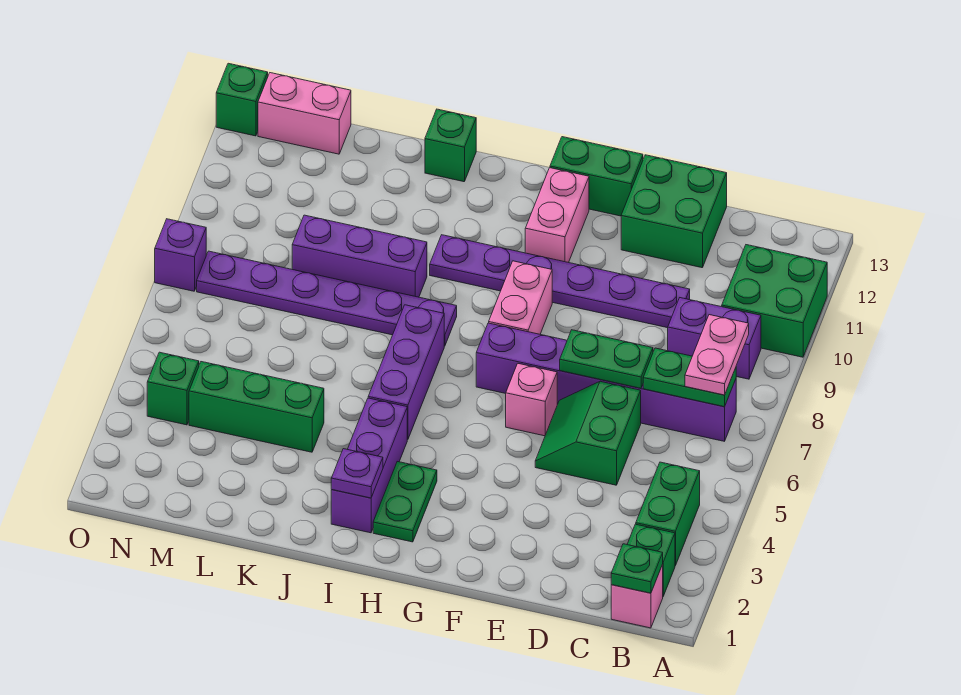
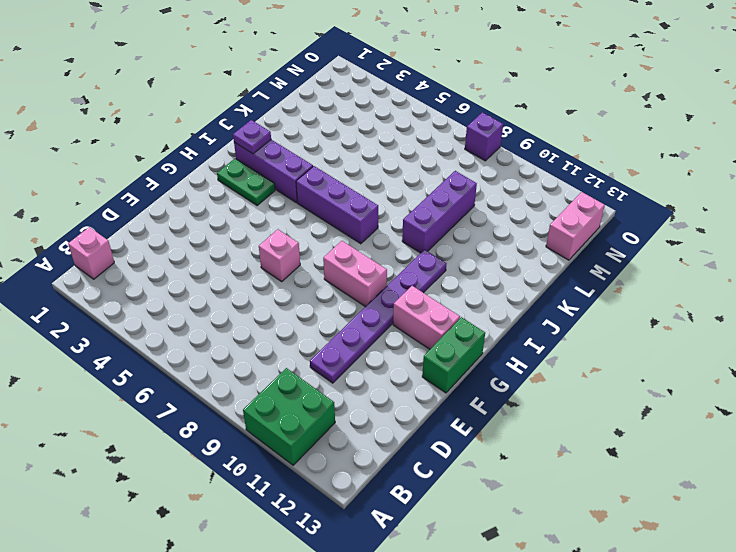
none -> green 1x1 brick [627,524,675,596]
none -> green 1x2 brick [636,462,700,566]
none -> purple 1x6 brick [476,323,736,441]

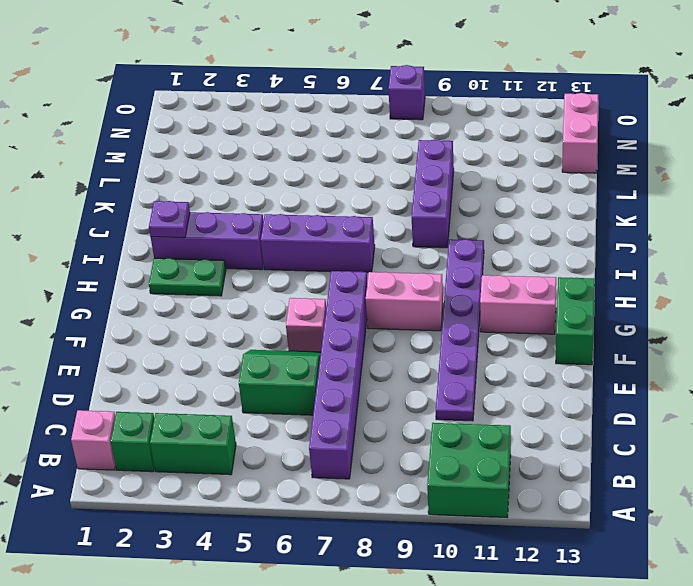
none -> purple 1x2 brick [668,298,761,379]
none -> green 2x2 brick [621,155,727,268]
none -> purple 1x6 plate [197,251,457,346]

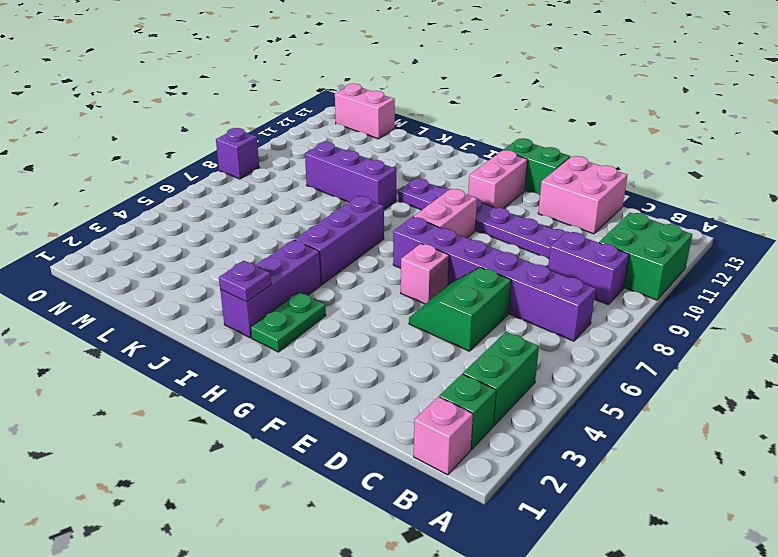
pink 2x2 brick [538,156,627,234] -> green 2x2 brick [621,155,727,268]
none -> purple 1x6 plate [197,251,457,346]
none -> green 1x1 brick [425,109,476,182]
none -> green 1x3 brick [189,362,324,452]

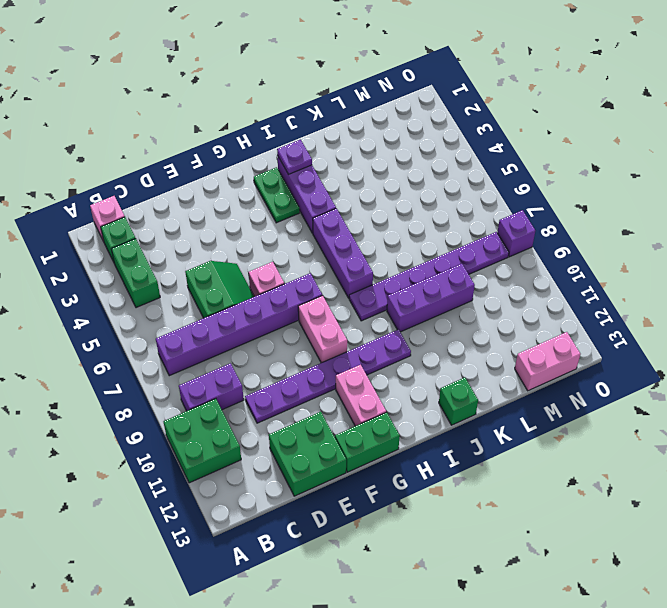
none -> green 1x3 brick [189,362,324,452]
none -> green 1x1 brick [147,352,199,425]
none -> green 1x1 brick [216,63,268,136]

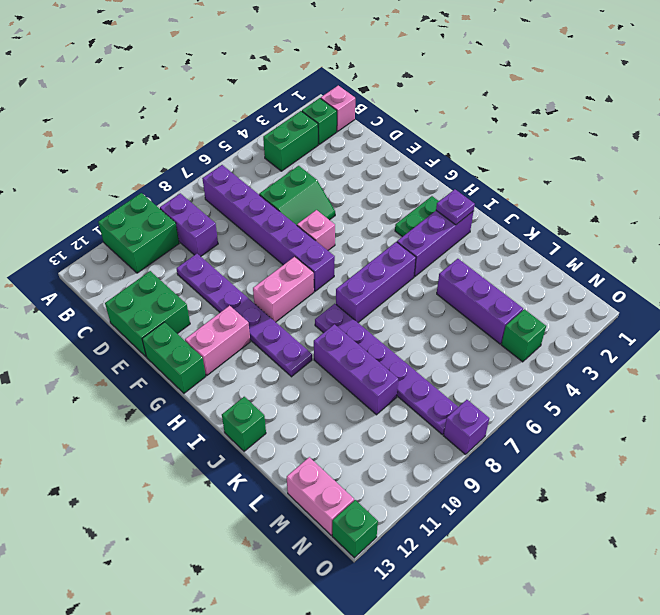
purple 1x3 brick [437,259,523,344] -> green 1x3 brick [189,362,324,452]
none -> green 1x1 plate [611,544,663,593]
none -> green 1x2 plate [643,348,736,407]
none -> green 1x2 plate [560,330,653,388]

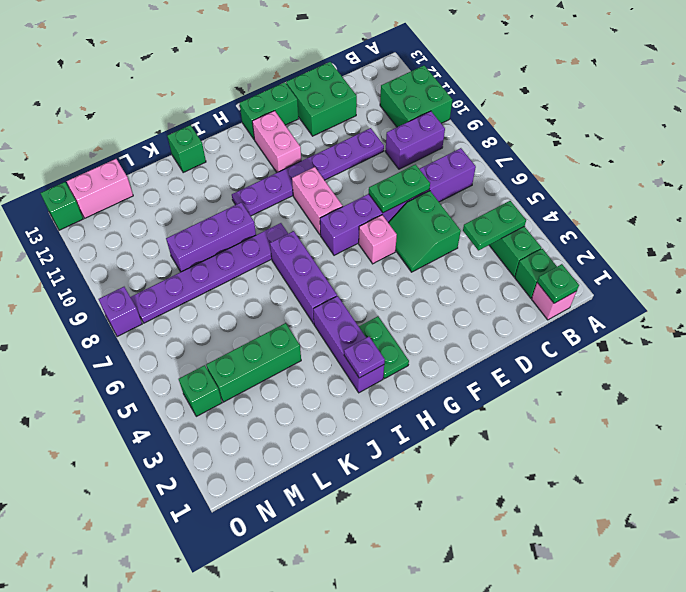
green 1x2 plate [463,201,526,250] -> green 1x2 plate moved to [643,348,736,407]
none -> pink 1x2 plate [685,315,749,395]

